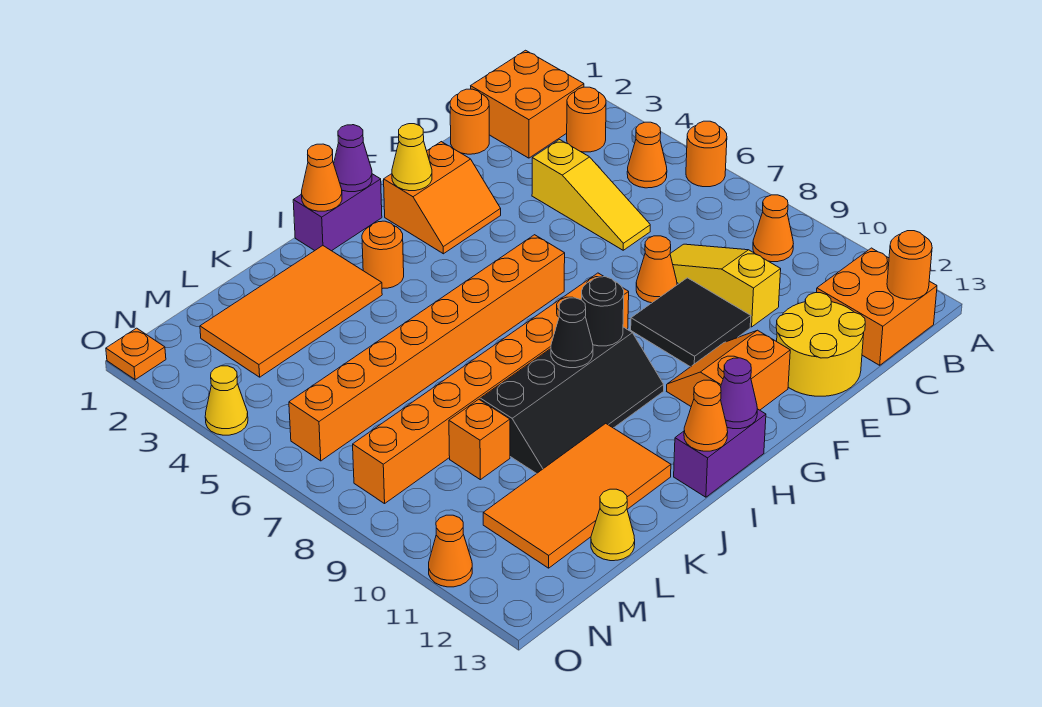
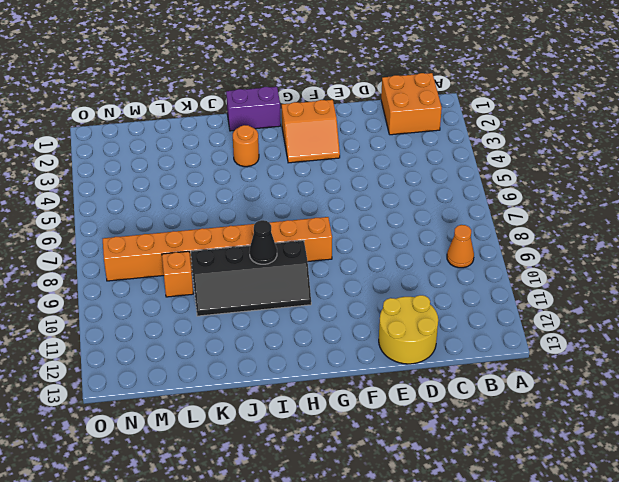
none -> orange 1x1 round brick [686,121,727,187]
none -> orange 1x1 round brick [567,87,606,152]
none -> orange 1x1 cone [627,122,667,188]
none -> orange 2x2 brick [817,248,937,365]

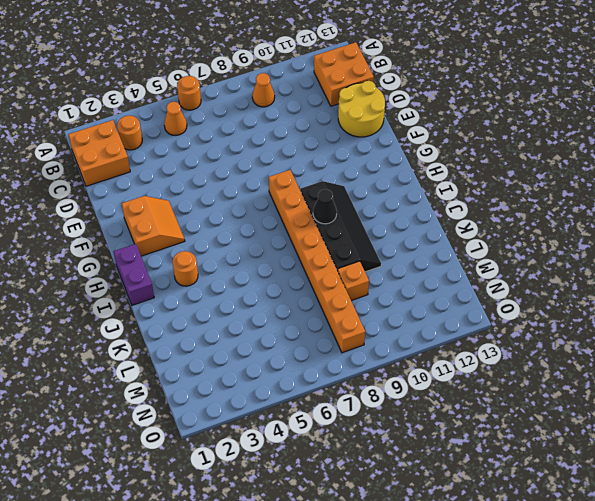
none -> orange 1x1 round brick [450,89,489,154]
none -> yellow 1x3 slope [532,140,650,250]
none -> yellow 1x3 slope [670,244,781,327]
none -> orange 1x1 cone [636,236,677,303]

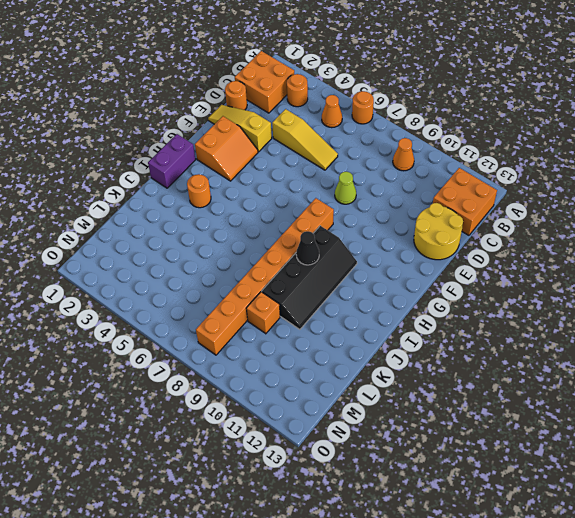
yellow 1x3 slope [208,105,272,152] -> yellow 1x3 slope moved to [670,244,781,327]
lime 1x1 cone [335,172,356,204] -> orange 1x1 cone [636,236,677,303]
none -> black 2x2 tile [631,278,751,367]
none -> orange 2x2 slope [667,330,790,410]
none -> orange 1x8 brick [289,235,565,461]
none -> purple 1x2 brick [674,409,766,497]

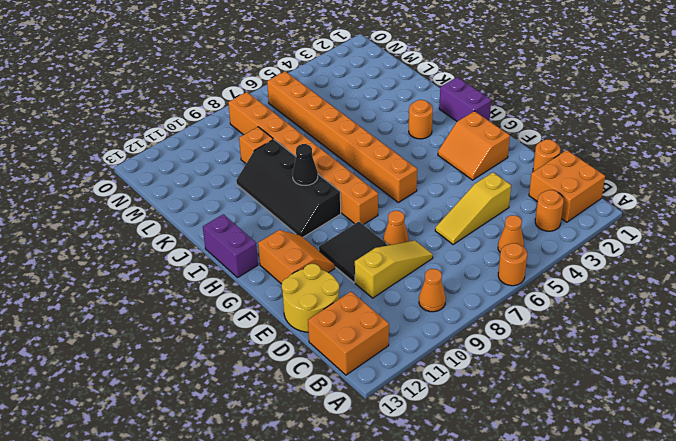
none -> orange 2x4 tile [200,246,382,377]
none -> orange 2x4 tile [483,423,671,568]
none -> yellow 1x1 cone [591,489,635,561]
none -> orange 1x1 plate [106,328,166,380]

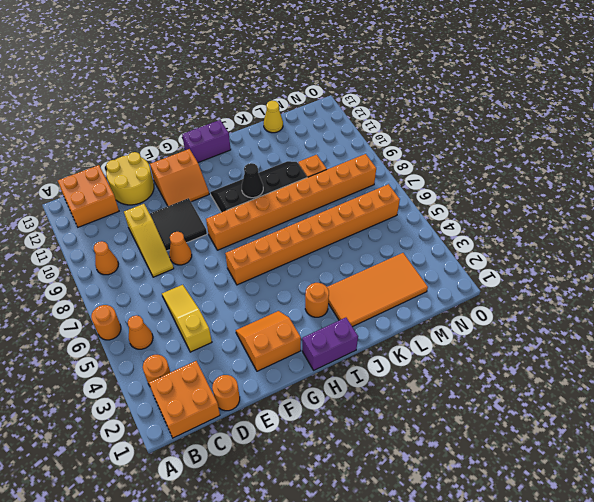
none -> orange 2x4 tile [483,423,671,568]
none -> orange 1x1 plate [106,328,166,380]
none -> yellow 1x1 cone [205,366,248,435]
none -> orange 1x1 cone [429,515,472,587]

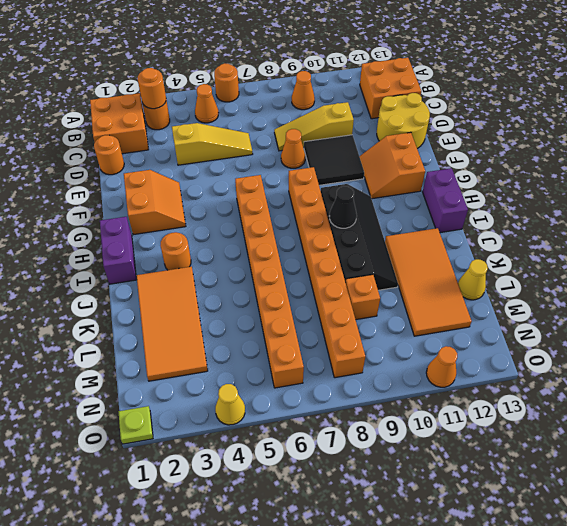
orange 1x1 round brick [138,68,166,109] -> orange 1x1 round brick moved to [887,231,932,299]
lime 1x1 plate [119,406,153,444] -> orange 1x1 plate [106,328,166,380]
none -> yellow 1x1 cone [392,124,432,191]
none -> purple 1x1 cone [334,125,372,192]
none -> black 1x1 round brick [581,277,624,346]
none -> purple 1x1 cone [721,358,757,429]

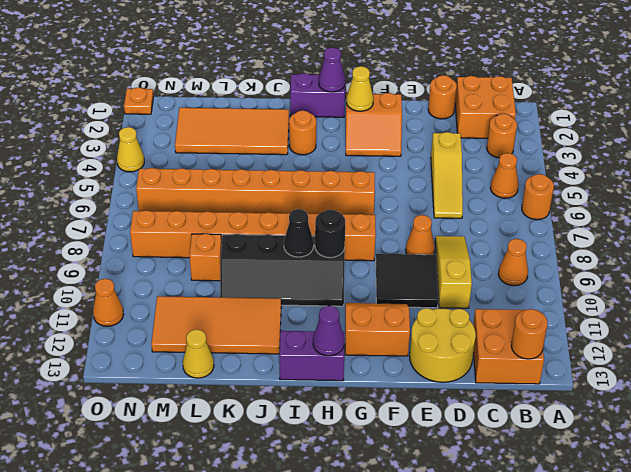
none -> orange 1x1 cone [302,144,342,211]
none -> orange 1x1 cone [684,380,728,451]

